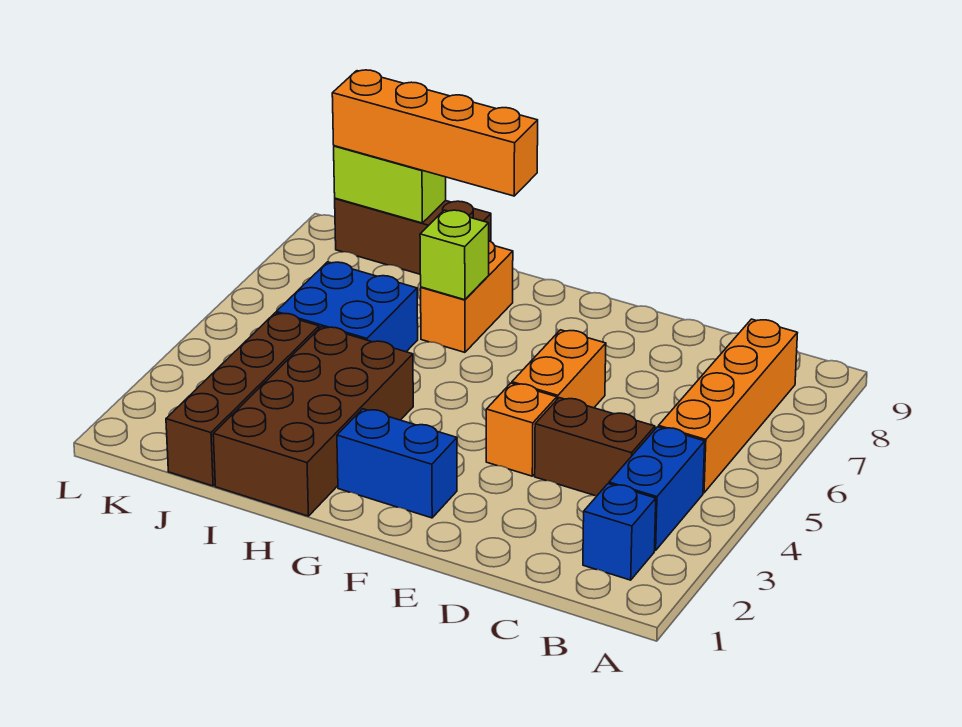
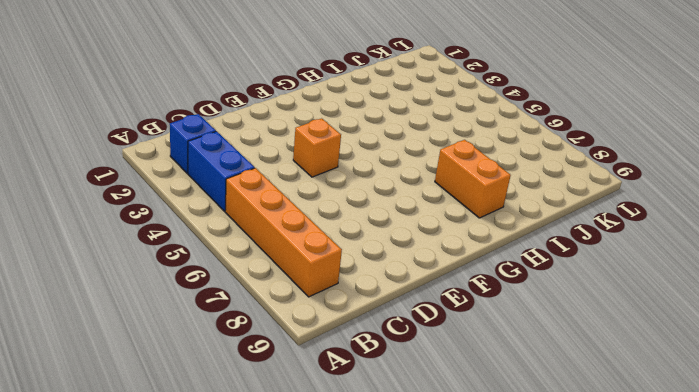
none -> brown 1x2 brick [535,398,655,496]
none -> orange 1x2 brick [512,330,606,408]
none -> blue 1x2 brick [337,409,457,518]

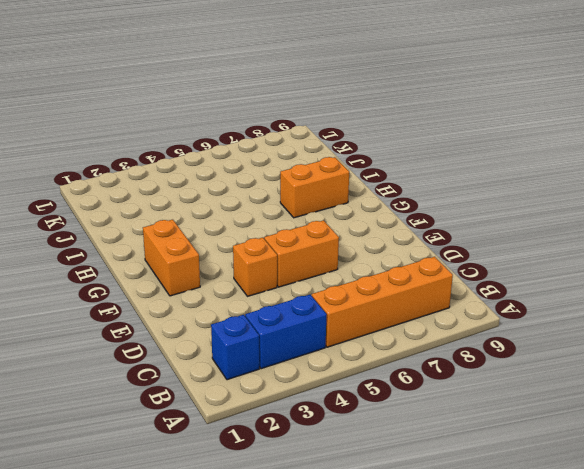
orange 1x2 brick [143,220,200,296] -> blue 1x2 brick [337,409,457,518]
none -> brown 1x2 brick [535,398,655,496]
none -> brown 2x4 brick [213,327,413,516]
none -> blue 2x2 brick [276,262,418,352]

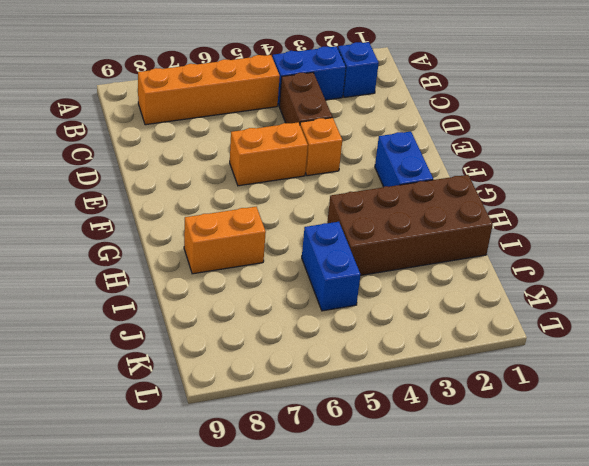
blue 1x2 brick [302,222,360,311] -> blue 2x2 brick [276,262,418,352]
none -> brown 1x3 brick [335,198,491,274]
none -> brown 1x4 brick [166,313,319,486]
none -> lime 1x1 brick [420,210,489,300]

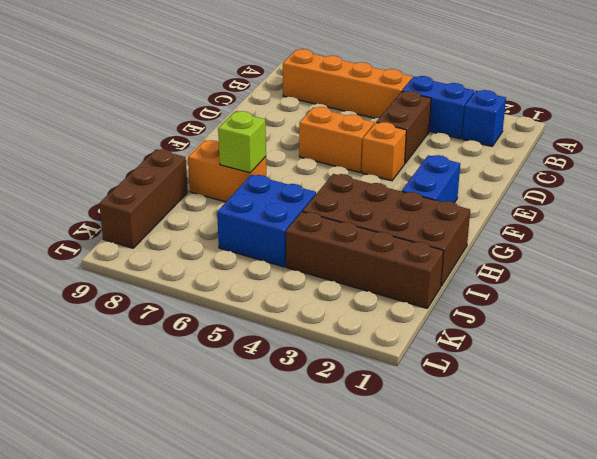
none -> lime 1x2 brick [334,146,446,223]
none -> orange 1x4 brick [332,70,538,196]

